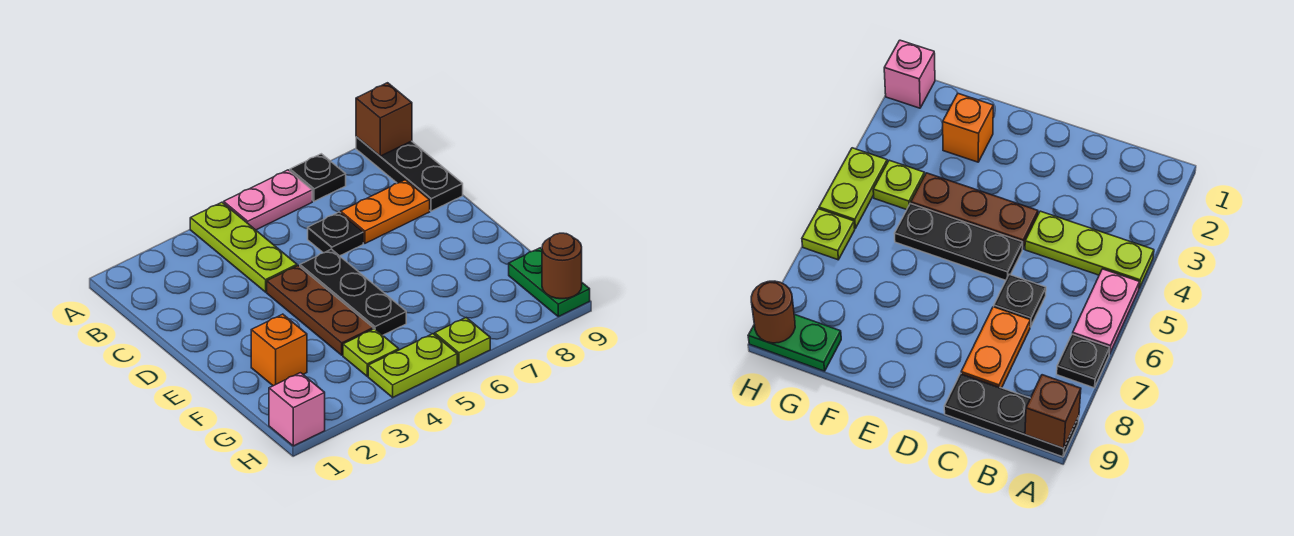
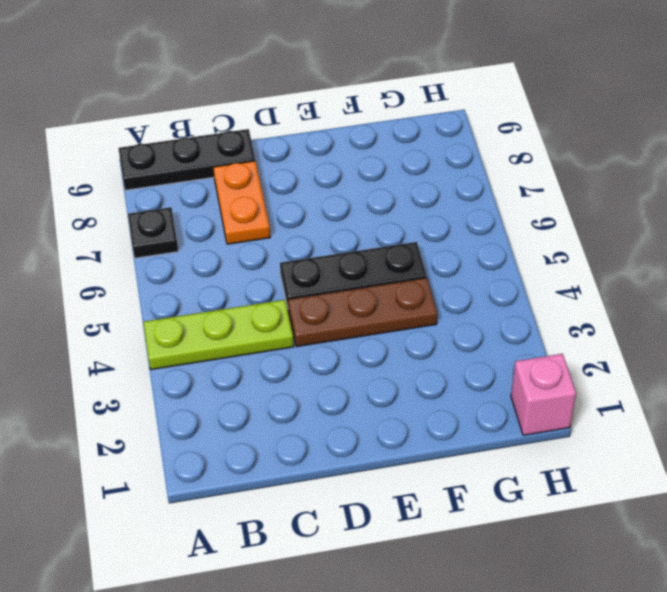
none -> pink 1x2 plate [224,170,312,230]
none -> black 1x1 plate [308,212,363,256]
none -> orange 1x1 brick [251,314,307,386]

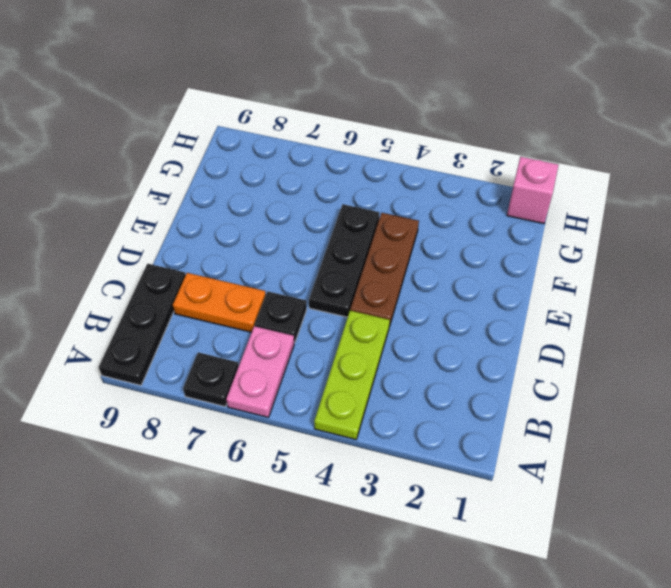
pink 1x2 plate [226,326,294,417] -> pink 1x2 plate turned to [224,170,312,230]
none -> orange 1x1 brick [251,314,307,386]
none -> lime 1x1 plate [343,329,399,376]
none -> green 1x2 plate [509,248,590,316]

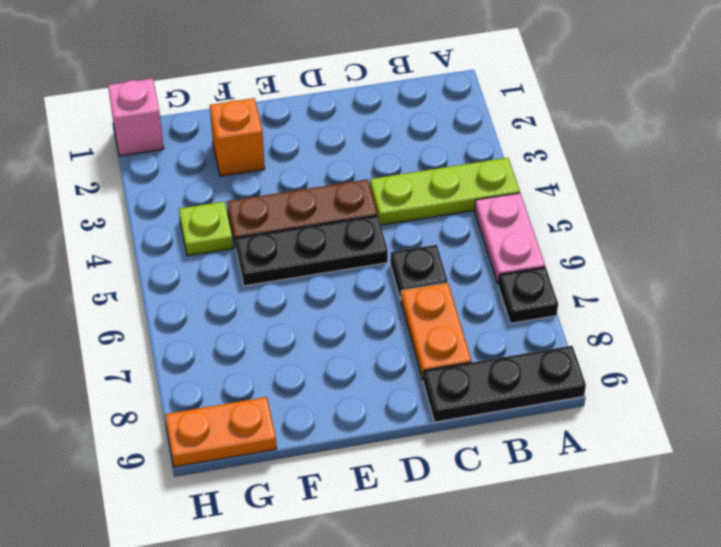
orange 1x2 plate [165,397,277,467] -> green 1x2 plate [509,248,590,316]
none -> lime 1x2 plate [368,334,457,397]
none -> lime 1x1 plate [435,318,490,365]
none -> brown 1x1 brick [356,83,412,156]

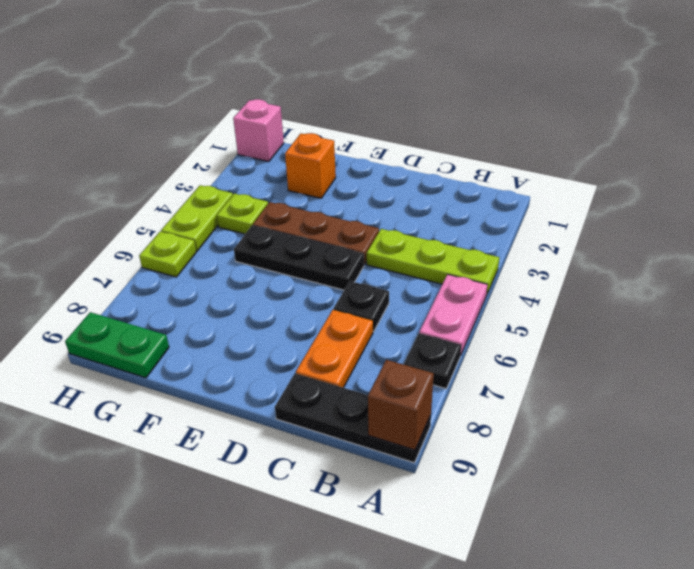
none -> brown 1x1 round brick [542,233,582,299]

